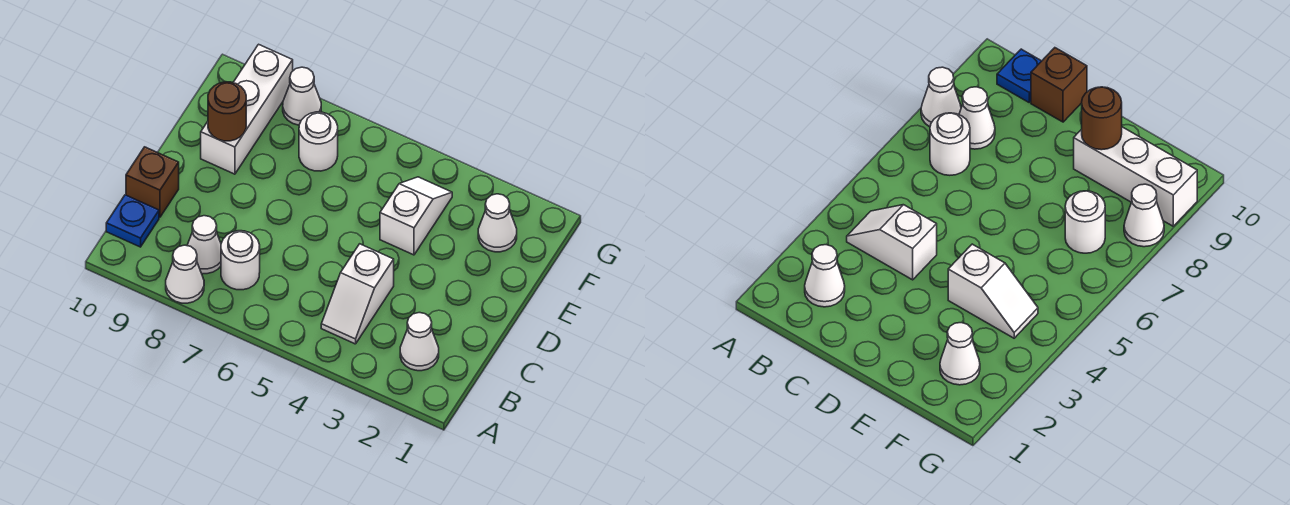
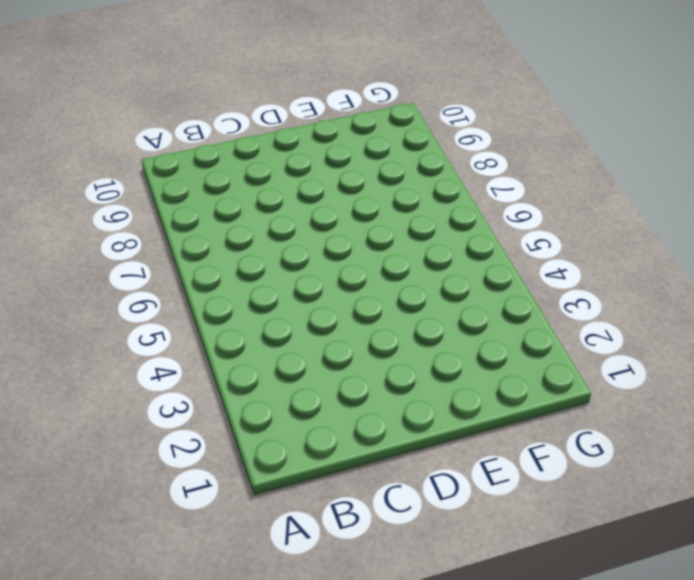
none -> white 1x1 cone [166,245,204,303]
none -> white 1x1 cone [400,313,439,371]
none -> white 1x2 slope [321,244,394,344]

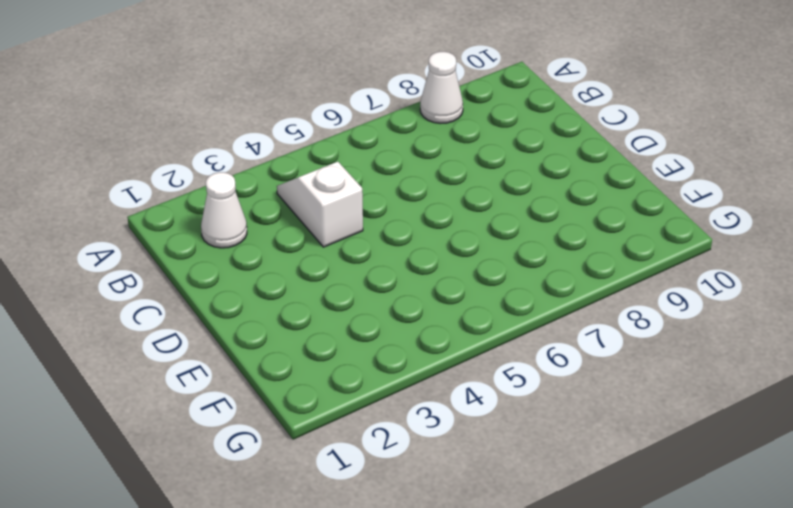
none -> white 1x1 round brick [221,231,260,290]
none -> white 1x1 cone [187,216,221,274]
none -> blue 1x1 plate [106,195,159,247]

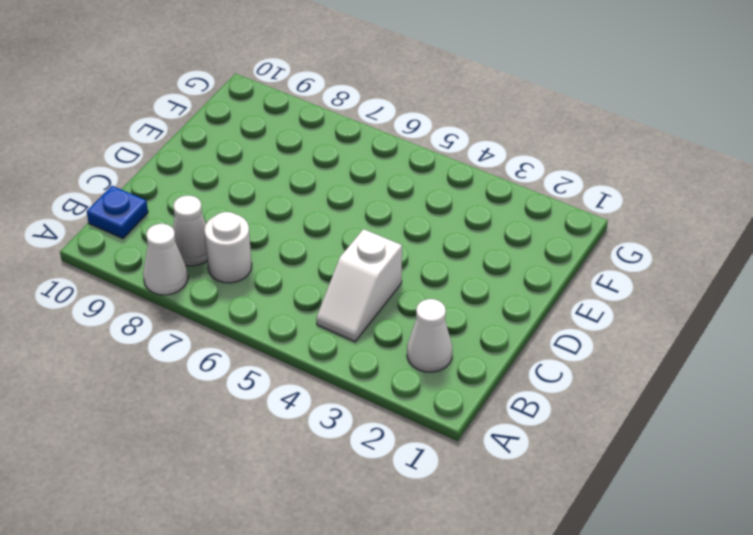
none -> brown 1x1 brick [126,147,179,217]
none -> white 1x2 slope [380,177,452,255]
none -> white 1x3 brick [201,44,293,174]

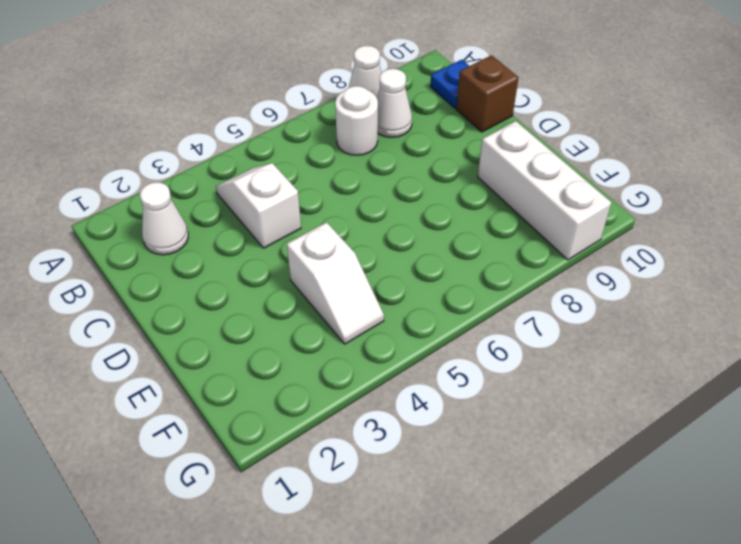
none -> white 1x1 cone [478,194,517,252]
none -> white 1x1 round brick [299,112,338,171]
none -> white 1x1 cone [283,67,321,125]

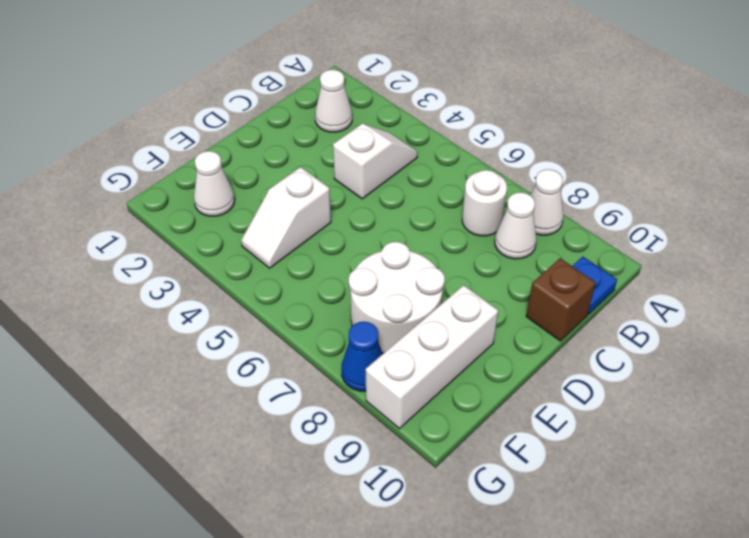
white 2x2 round brick [349,242,445,353] -> white 1x1 round brick [299,112,338,171]
blue 1x1 cone [342,322,383,391] -> white 1x1 cone [283,67,321,125]
none -> brown 1x1 round brick [208,82,246,141]

